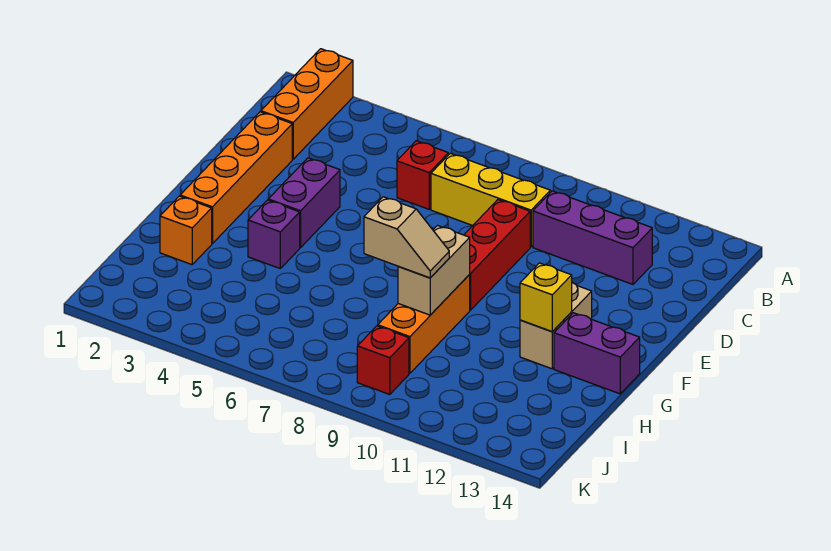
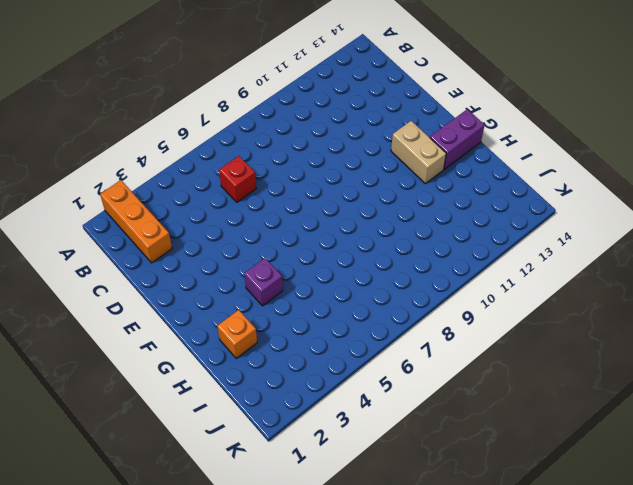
none -> yellow 1x3 brick [431,153,550,247]
none -> purple 1x3 brick [533,191,652,284]
none -> orange 1x4 brick [180,112,292,244]

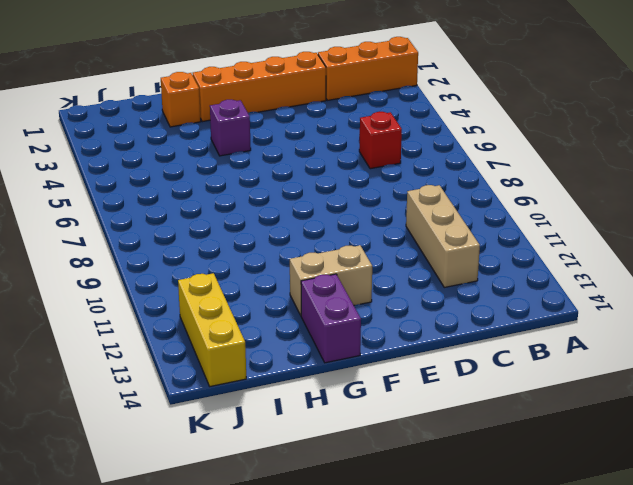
tan 1x3 brick [406,185,480,287] -> purple 1x3 brick [533,191,652,284]
yellow 1x3 brick [178,273,246,386] -> yellow 1x3 brick moved to [431,153,550,247]
none -> red 1x3 brick [464,200,530,310]
none -> purple 1x2 brick [268,158,340,248]
none -> orange 1x3 brick [378,275,470,373]

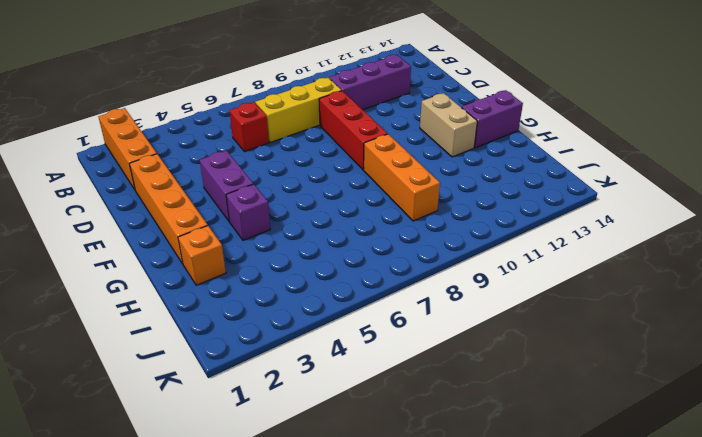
none -> red 1x1 brick [357,326,409,395]
none -> tan 1x2 brick [398,226,470,315]
none -> yellow 1x1 brick [520,263,572,332]

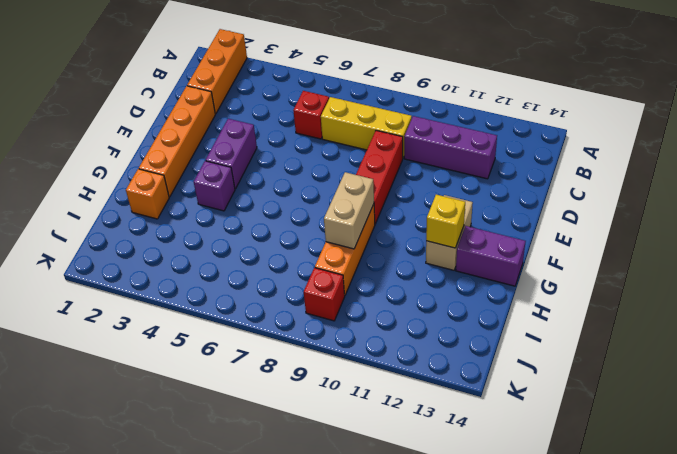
none -> tan 1x2 slope [364,197,449,278]

